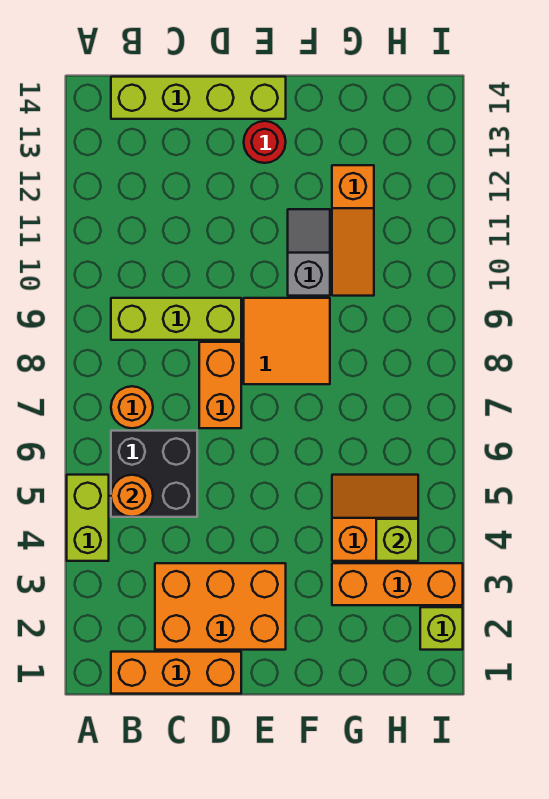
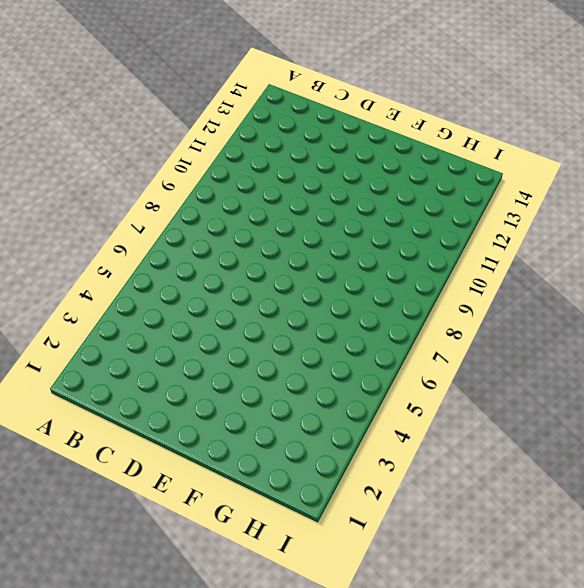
none -> lime 1x2 brick [67,475,109,561]
none -> orange 1x3 brick [111,652,241,694]
none -> black 2x2 brick [111,431,197,517]

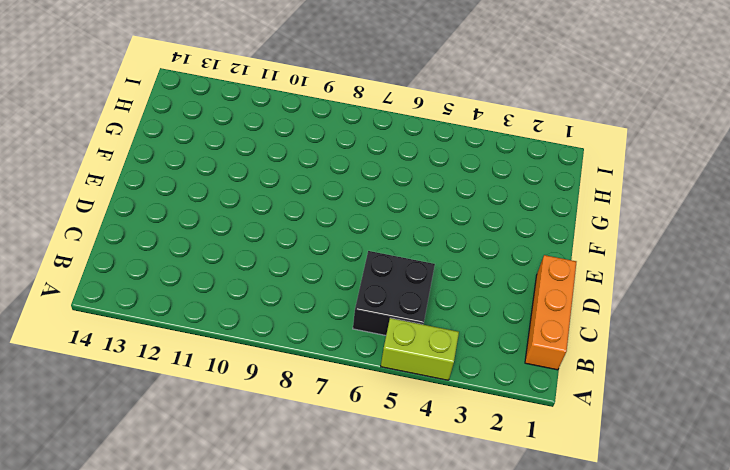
none -> orange 1x1 round brick [111,386,153,428]
none -> lime 1x3 brick [111,298,241,340]
none -> lime 1x4 brick [111,77,286,119]

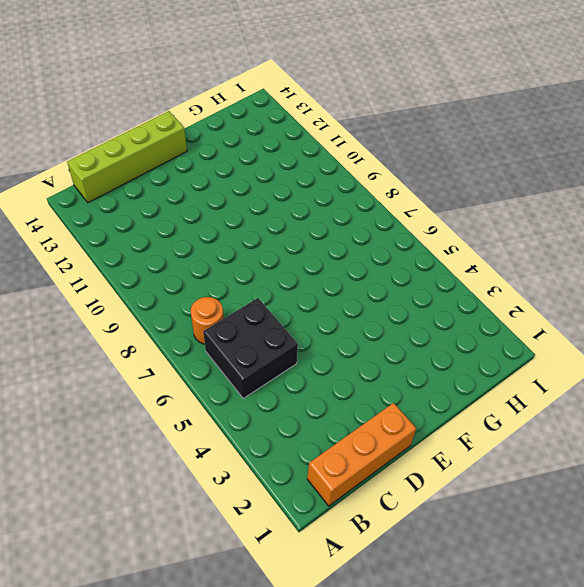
none -> lime 1x2 brick [67,475,109,561]
none -> lime 1x3 brick [111,298,241,340]
none -> orange 2x3 brick [155,563,286,650]

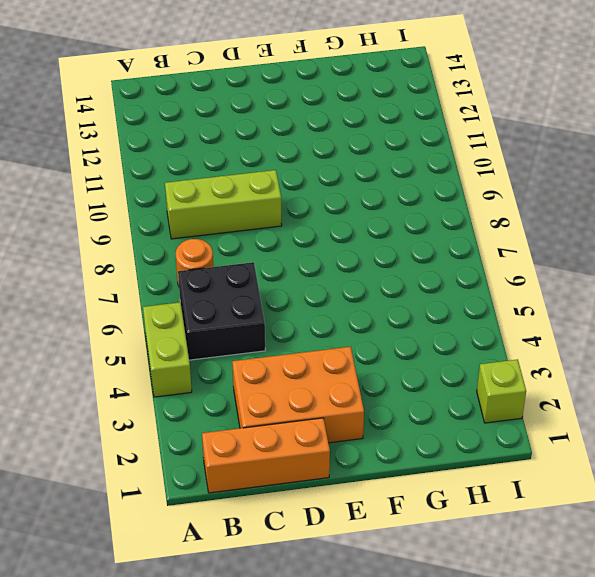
none -> lime 1x4 brick [111,77,286,119]
none -> orange 1x2 brick [199,342,241,428]
none -> orange 2x2 tile [244,298,330,384]

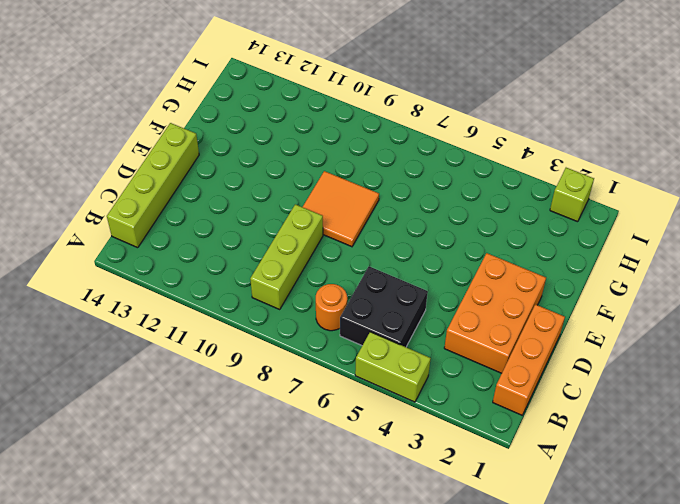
none -> orange 1x2 brick [199,342,241,428]
none -> red 1x1 round brick [244,121,286,163]
none -> grey 1x2 slope [288,209,330,296]

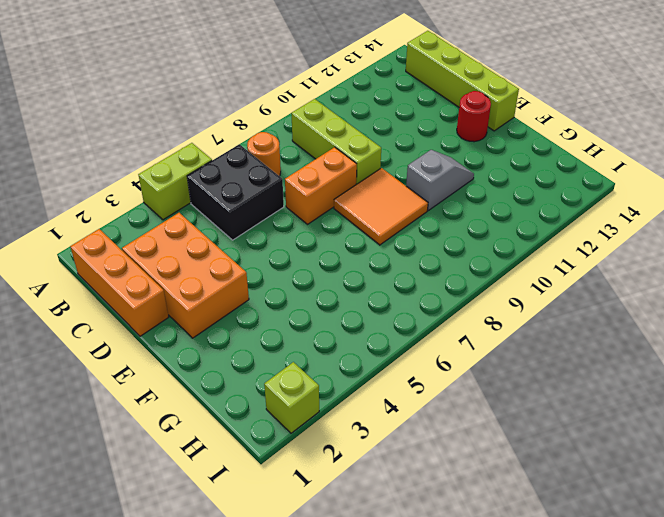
none -> orange 1x3 brick [332,563,463,605]
none -> orange 2x2 slope [332,475,418,561]
none -> orange 1x3 slope [332,165,374,296]

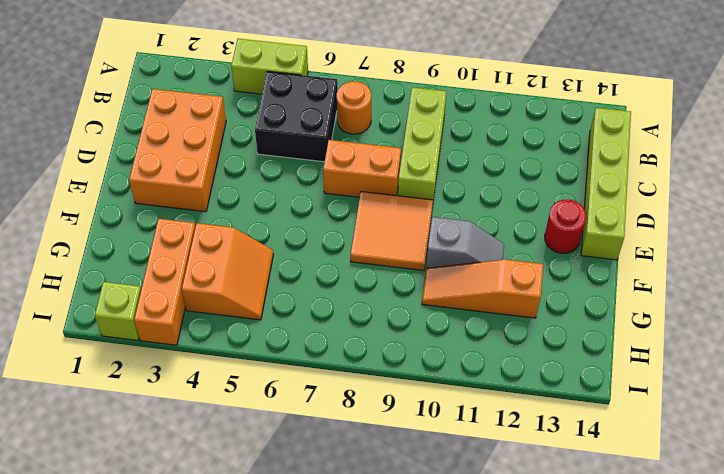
none -> orange 1x3 brick [111,652,241,694]
none -> orange 1x1 round brick [111,475,153,517]
none -> lime 1x1 brick [376,519,418,561]

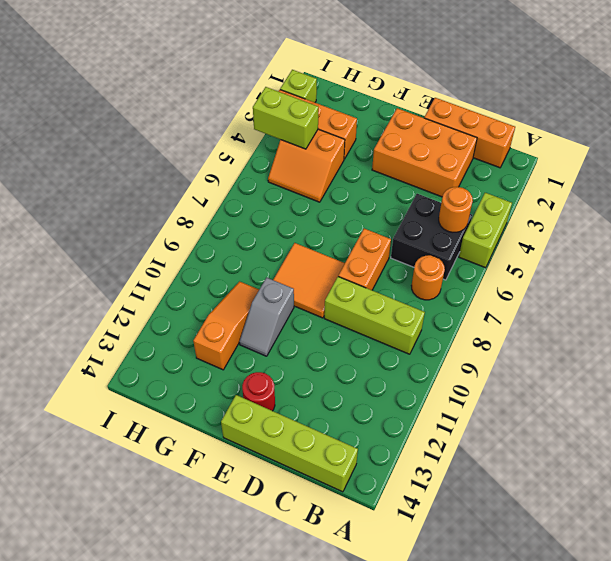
lime 1x2 brick [253,87,318,149] -> lime 1x1 brick [376,519,418,561]

